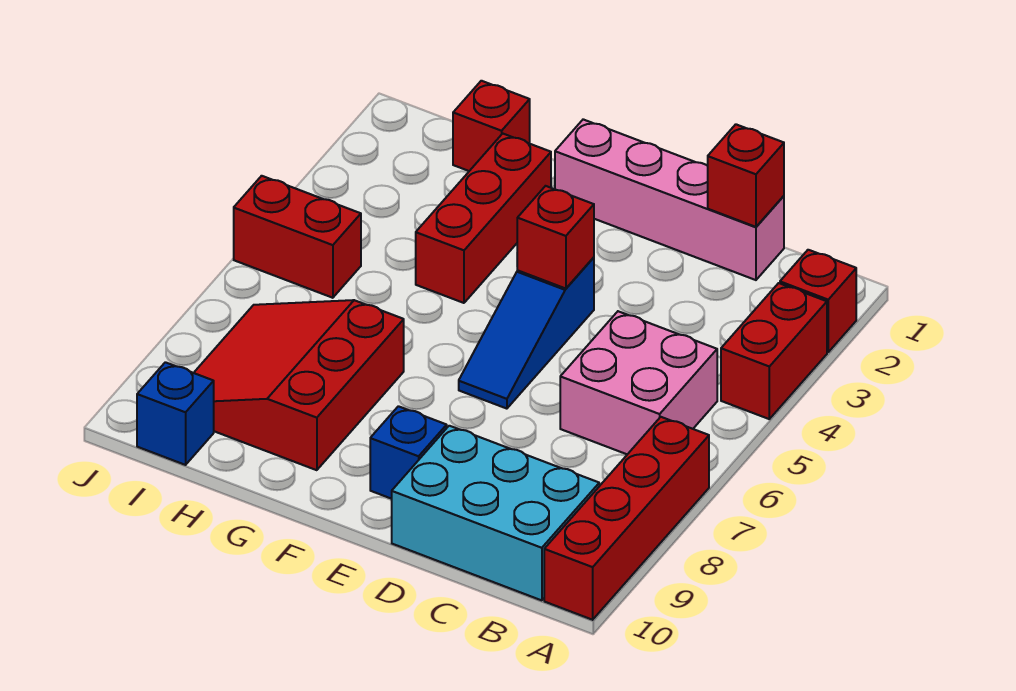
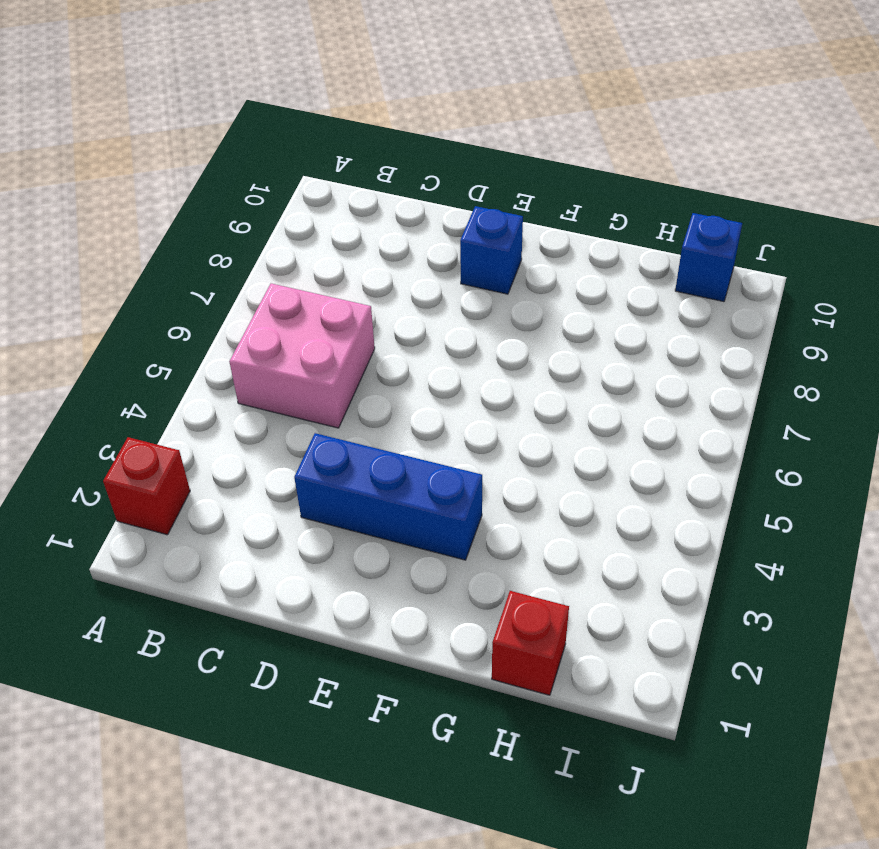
blue 1x3 brick [294,433,482,560] -> none
none -> red 1x2 brick [721,283,827,419]
none -> red 1x4 brick [544,417,709,620]
none -> cyan 2x3 brick [392,426,599,600]

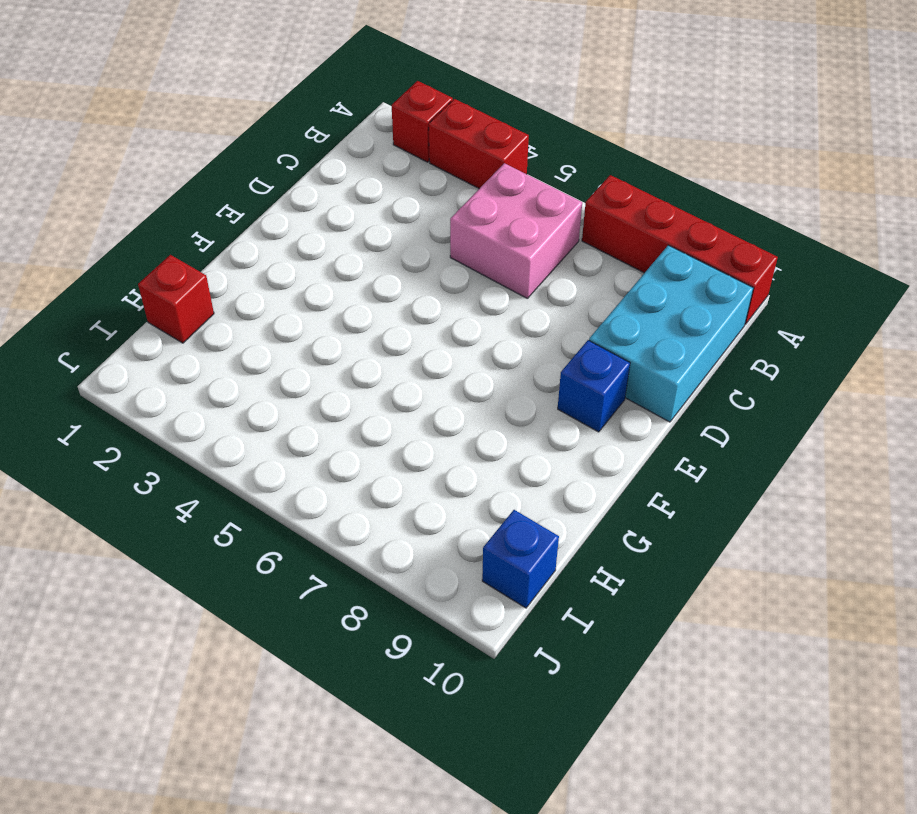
none -> pink 1x4 brick [555,119,784,280]
none -> blue 1x3 slope [459,257,594,409]
none -> red 1x3 brick [416,134,551,303]

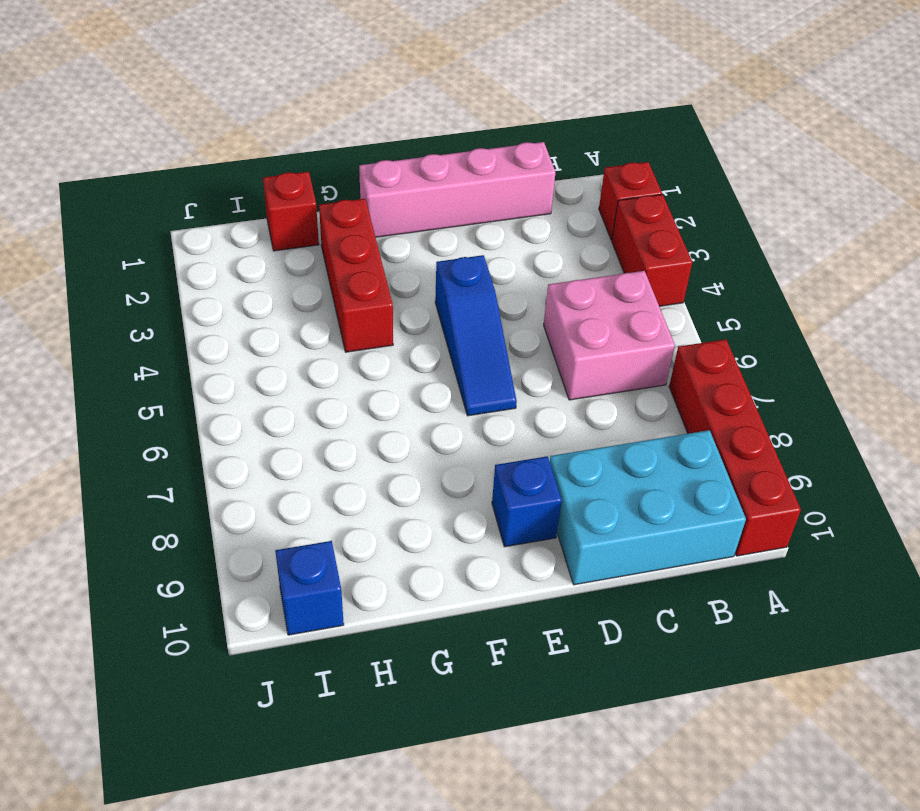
none -> red 3x3 slope [194,300,404,470]
none -> red 1x2 brick [234,176,361,298]
none -> red 1x1 brick [708,124,784,227]

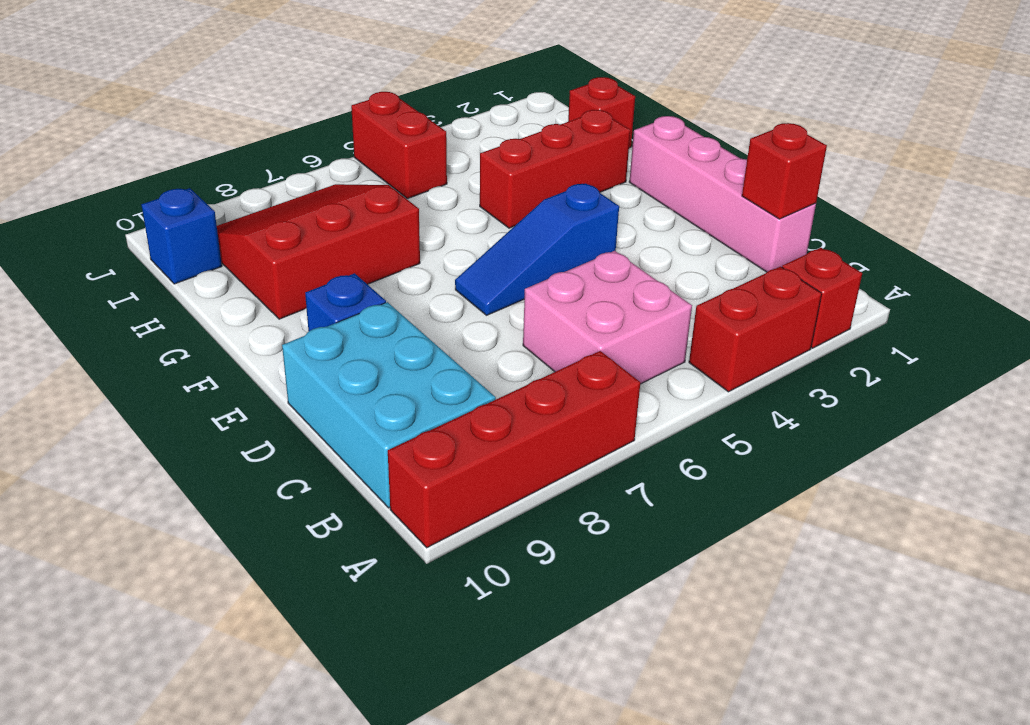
none -> red 1x1 brick [517,186,594,289]

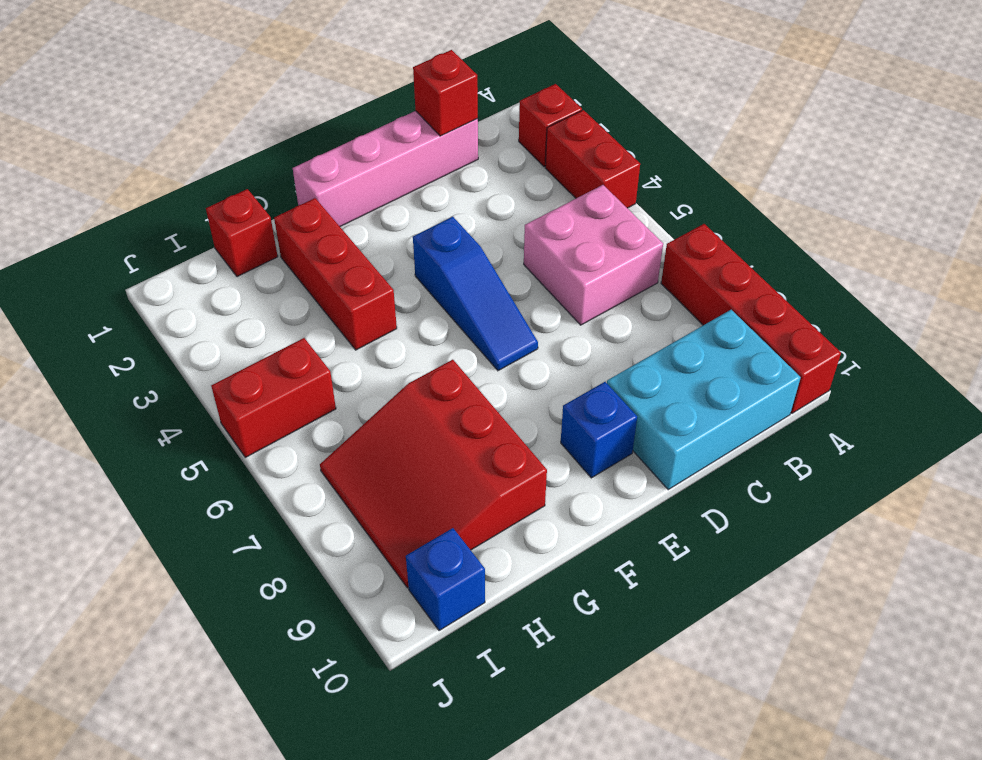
none -> red 1x1 brick [517,186,594,289]

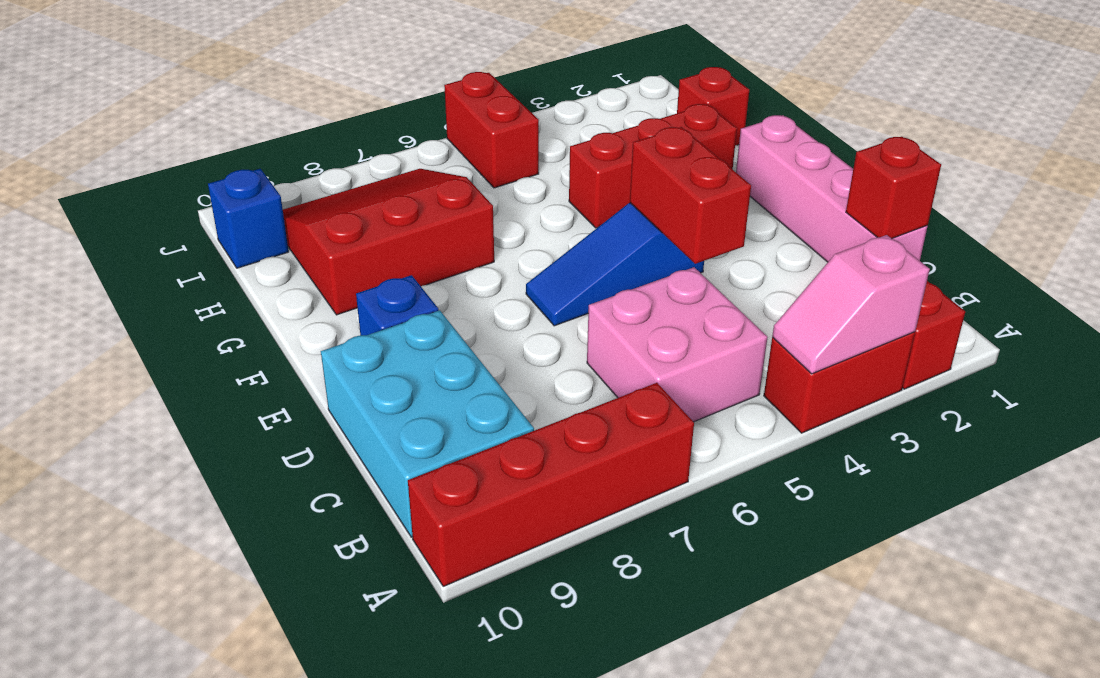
pink 1x2 slope [772,235,930,374] -> none
red 1x2 brick [630,127,751,264] -> red 1x1 brick [517,186,594,289]

